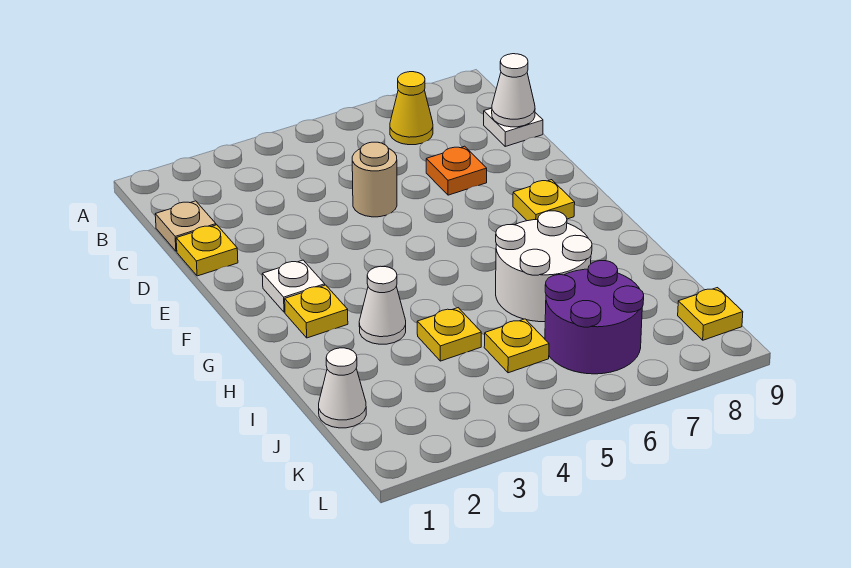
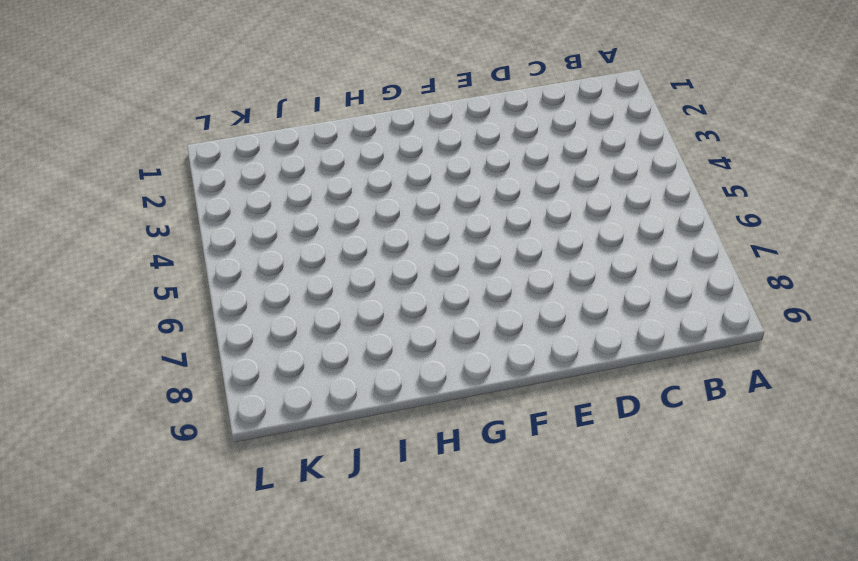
none -> yellow 1x1 cone [390,72,433,145]
none -> tan 1x1 plate [155,201,216,251]
none -> white 1x1 plate [484,108,543,146]

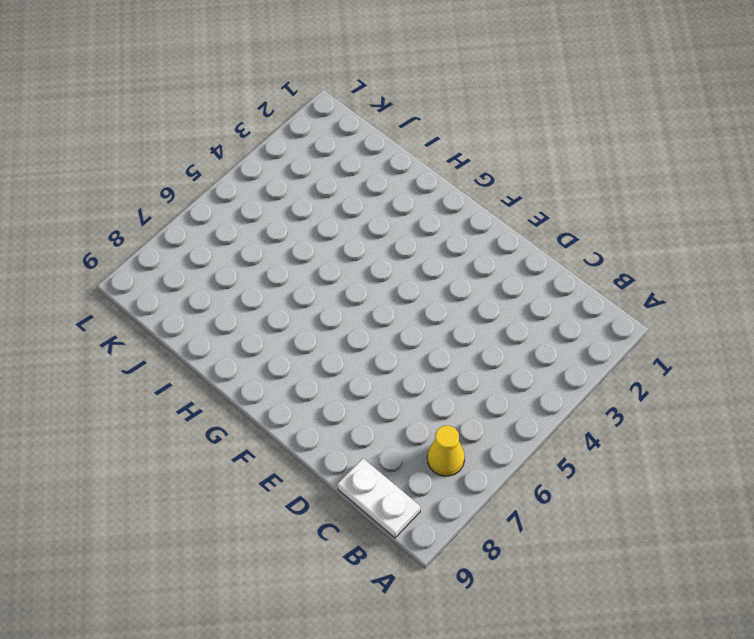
white 1x2 plate [338,458,420,538] -> white 1x1 plate [484,108,543,146]
none -> tan 1x1 plate [155,201,216,251]
none -> yellow 1x1 plate [176,225,238,276]
none -> tan 1x1 round brick [352,142,397,217]

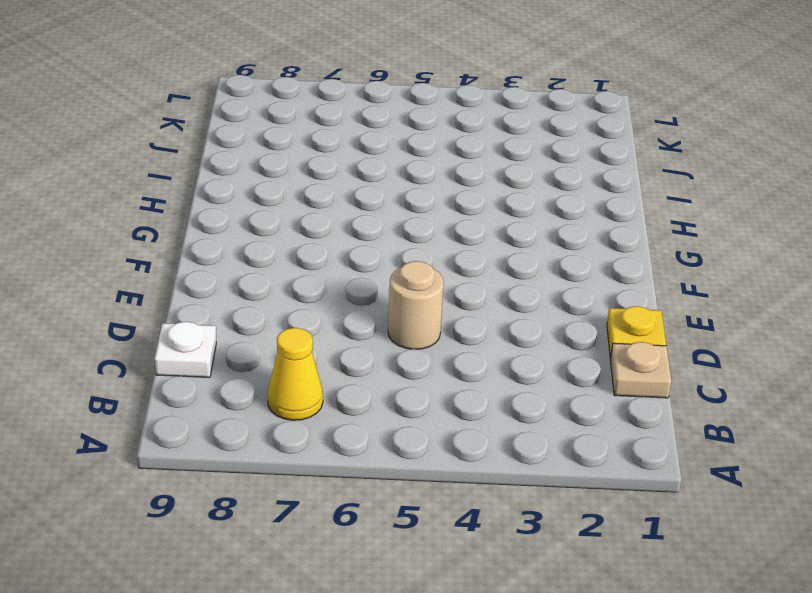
none -> orange 1x1 plate [426,146,487,195]
none -> white 1x1 plate [262,260,325,312]
none -> yellow 1x1 plate [513,180,575,221]

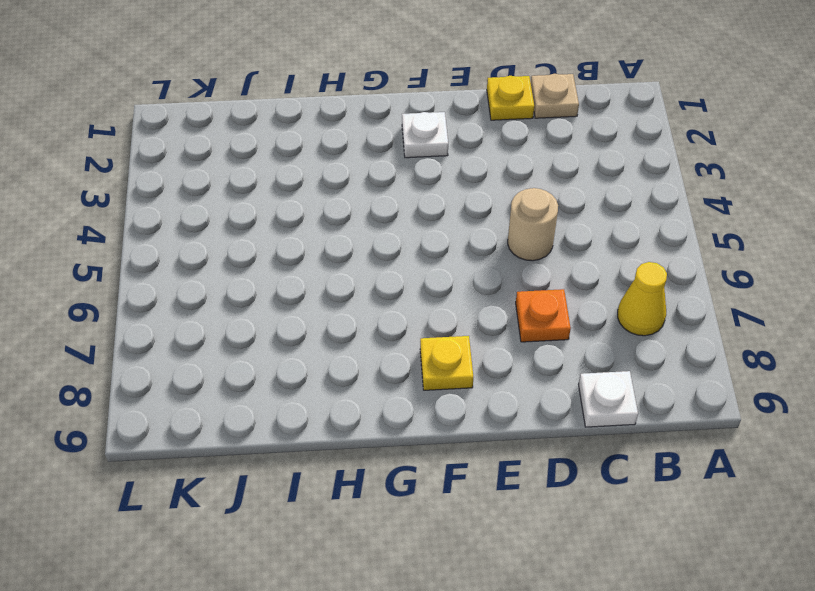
none -> yellow 1x1 plate [285,285,348,338]
none -> white 1x1 cone [359,266,406,344]
none -> white 2x2 round brick [496,211,592,322]

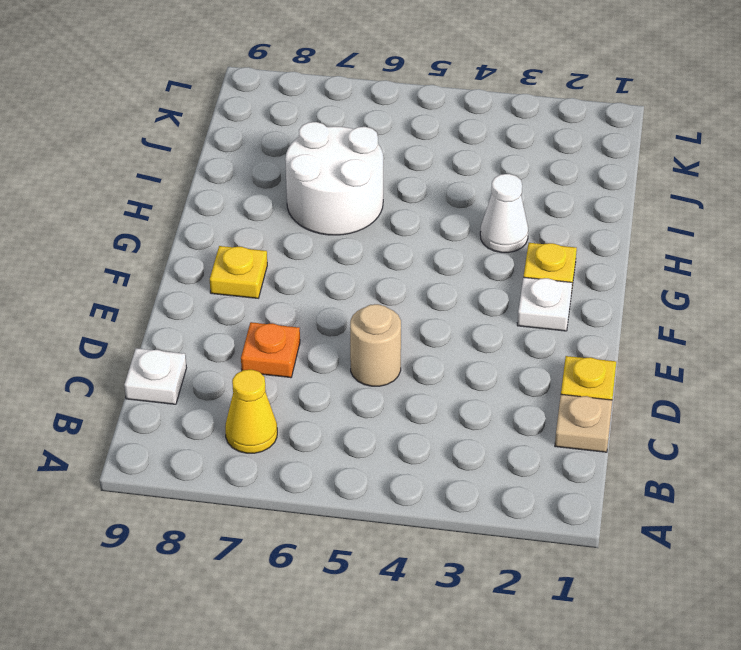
none -> yellow 1x1 plate [417,308,481,361]
none -> white 1x1 cone [319,348,366,428]
none -> yellow 1x1 plate [484,319,549,373]

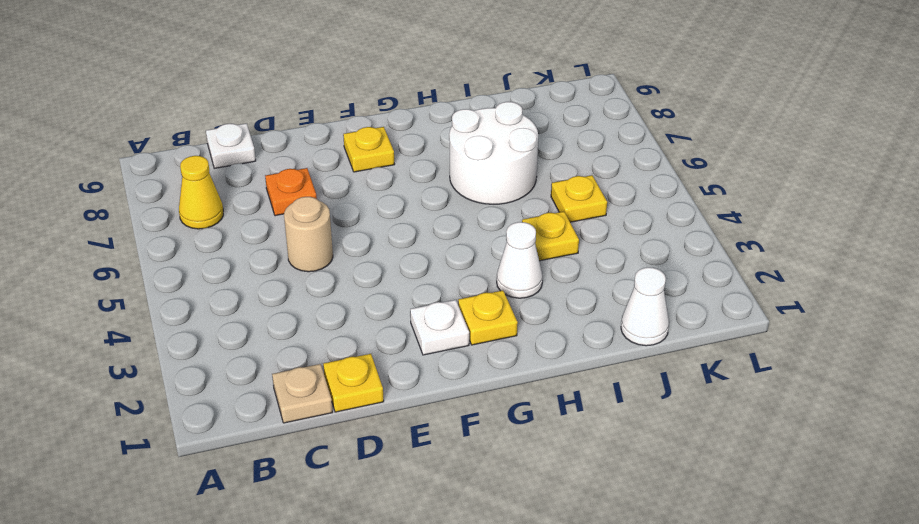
none -> purple 2x2 round brick [545,261,644,374]
none -> yellow 1x1 plate [678,288,743,340]
none -> white 1x1 cone [492,54,535,127]

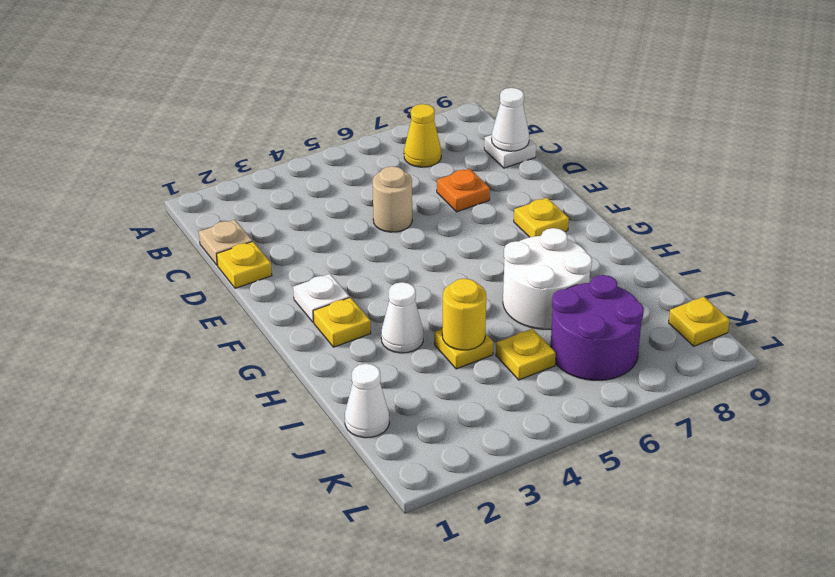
yellow 1x1 round brick [442,279,486,350] -> none

